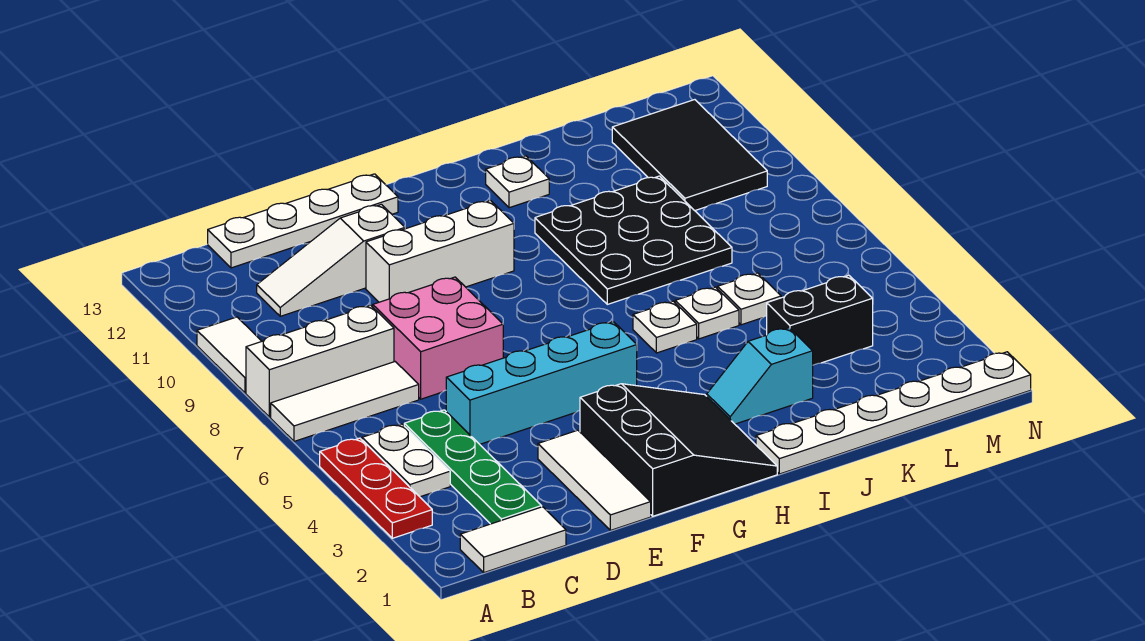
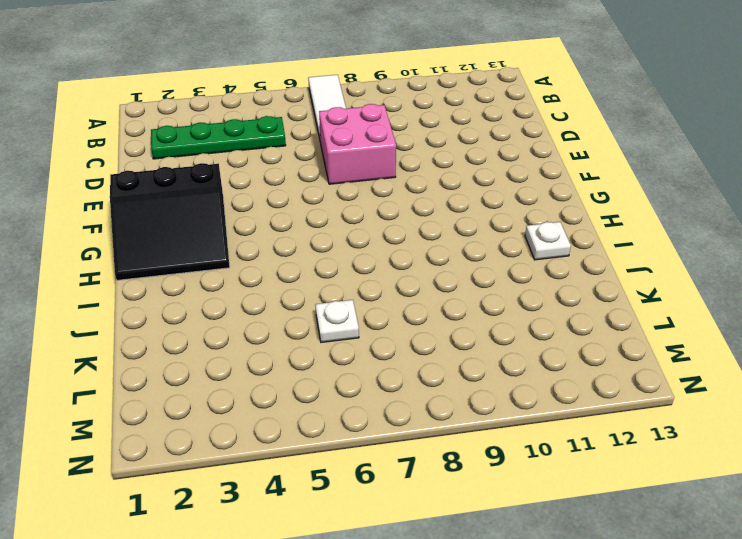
none -> red 1x3 plate [320,438,432,538]
none -> white 1x3 brick [246,305,394,417]
none -> white 1x2 tile [197,317,262,393]

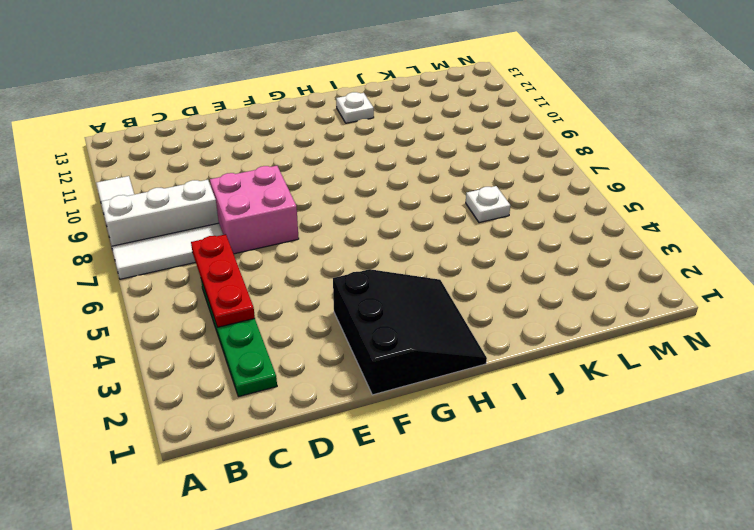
red 1x3 plate [191,234,255,327] -> red 1x3 plate moved to [320,438,432,538]
none -> white 1x2 tile [460,507,566,573]
none -> white 1x2 plate [362,424,450,497]
none -> white 1x3 slope [257,204,405,316]

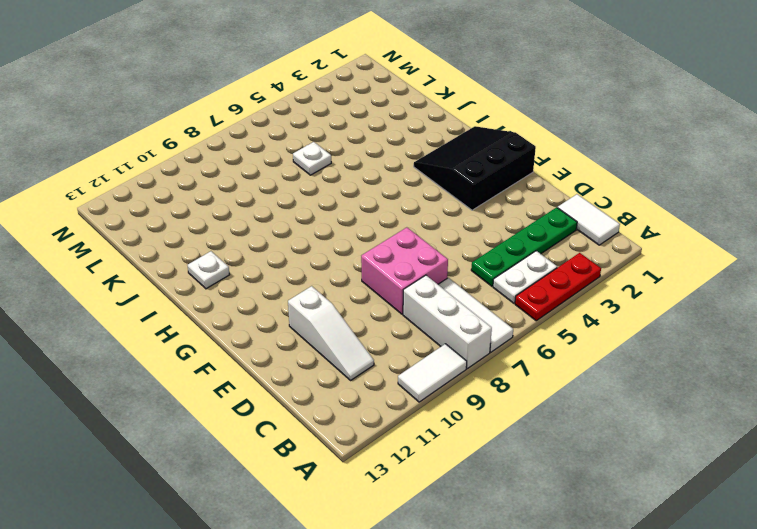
none -> white 1x4 plate [208,174,398,268]
none -> cyan 1x4 brick [446,322,637,444]
none -> white 1x3 tile [538,430,651,530]

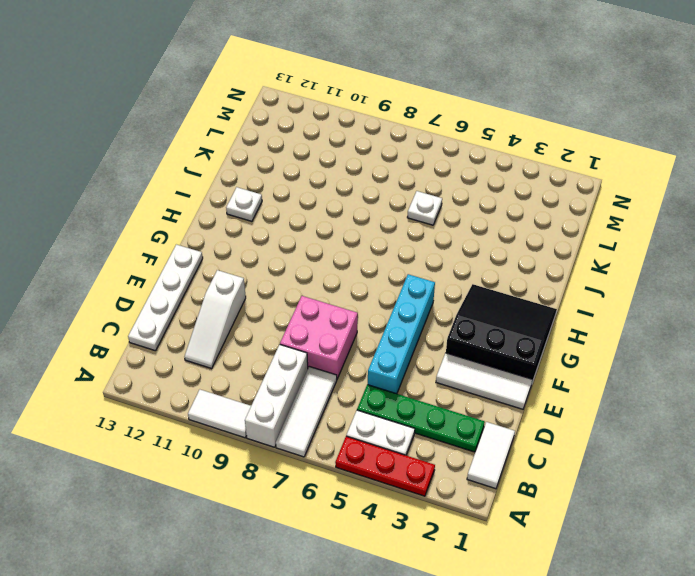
none -> white 1x3 brick [366,200,514,302]
none -> white 1x6 plate [756,352,1031,474]
none -> cyan 1x2 slope [707,328,813,424]

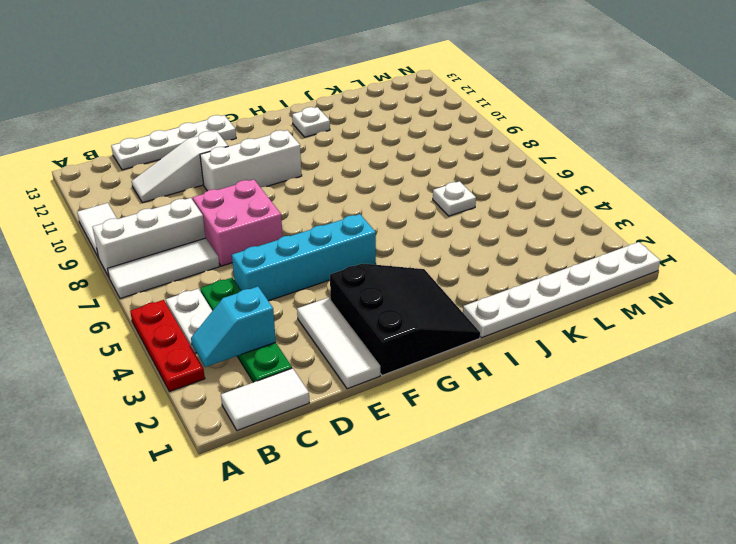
cyan 1x2 slope [191,287,276,367] -> cyan 1x2 slope moved to [707,328,813,424]
none -> white 1x1 plate [633,301,697,353]
none -> black 3x3 plate [535,176,732,304]
none -> white 1x1 plate [675,287,739,339]

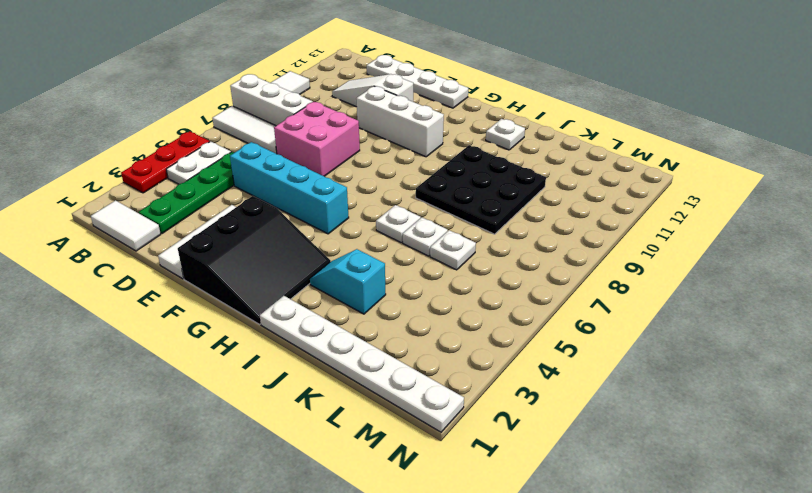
none -> black 1x2 brick [767,275,873,365]
none -> black 2x3 tile [612,100,767,211]

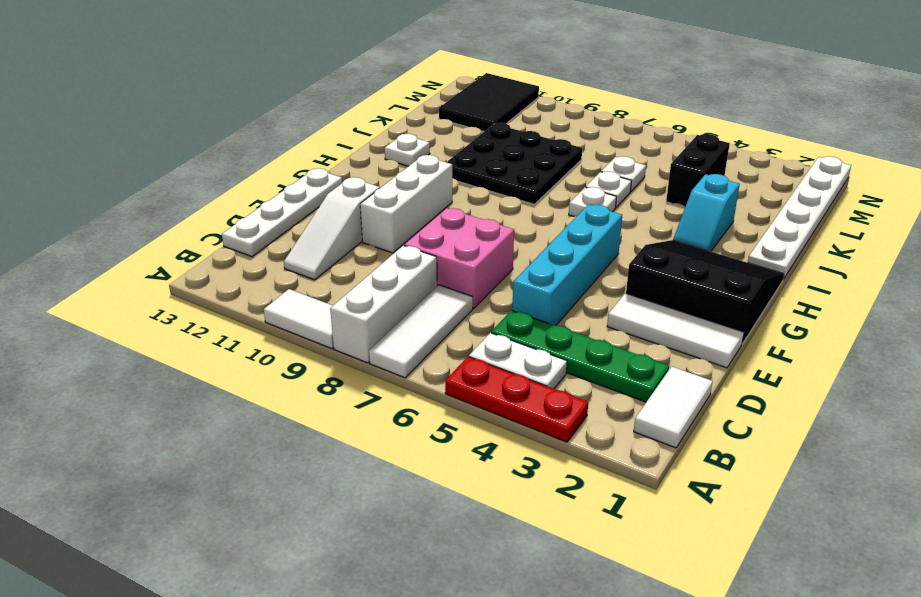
black 2x3 tile [439,73,539,132] -> black 2x3 tile turned to [612,100,767,211]

